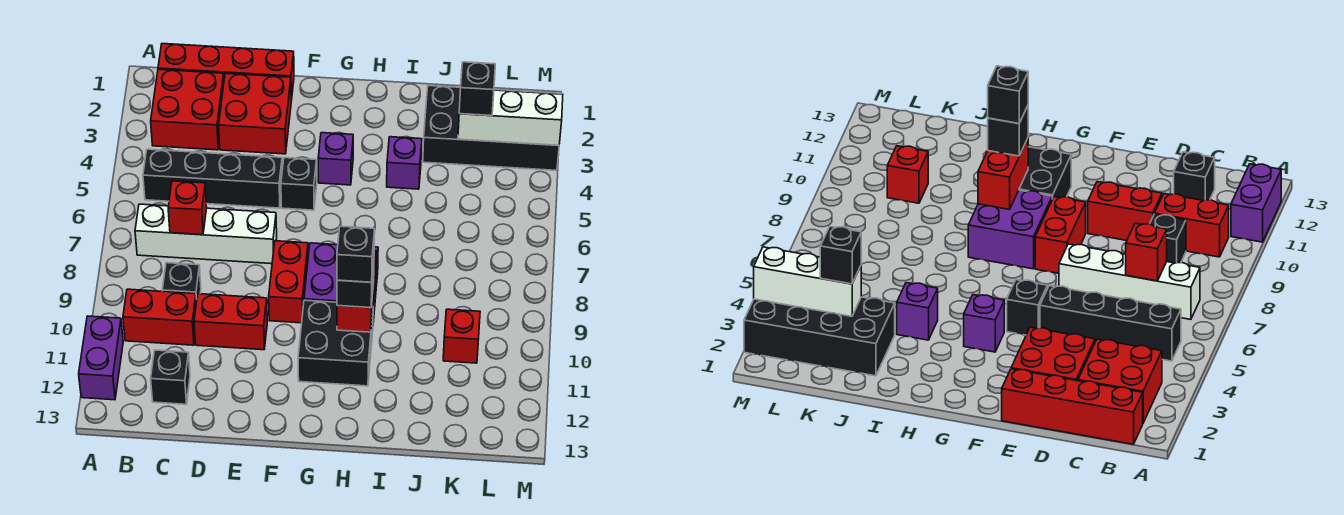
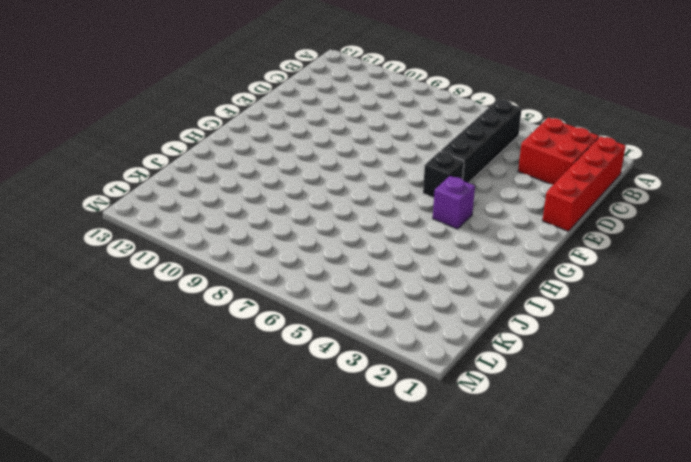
none -> purple 1x2 brick [79,316,123,400]
none -> white 1x4 brick [135,204,277,264]
none -> red 1x2 brick [123,289,196,345]

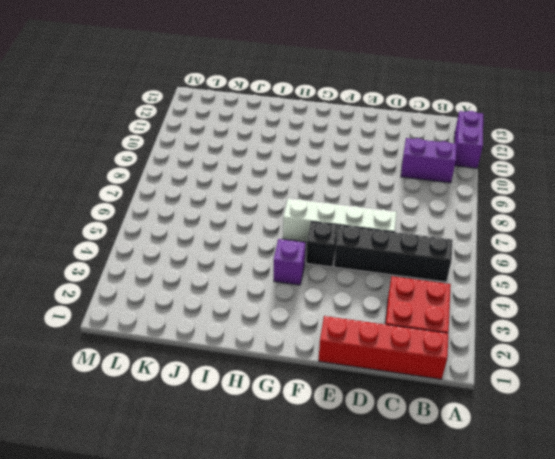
purple 1x2 brick [401,138,457,183] -> red 1x2 brick [123,289,196,345]
white 1x4 brick [283,198,397,242] -> white 1x4 brick moved to [135,204,277,264]
none -> black 1x1 brick [162,263,201,302]
none -> black 1x1 brick [151,350,190,404]
none -> red 2x2 brick [219,73,291,154]

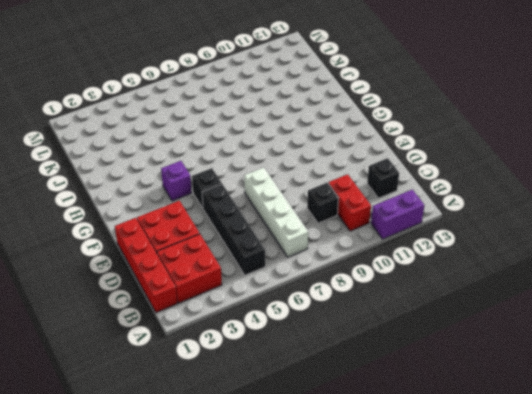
none -> red 1x2 brick [194,294,267,350]
none -> red 1x2 brick [269,241,308,323]
none -> purple 2x2 brick [304,243,378,322]

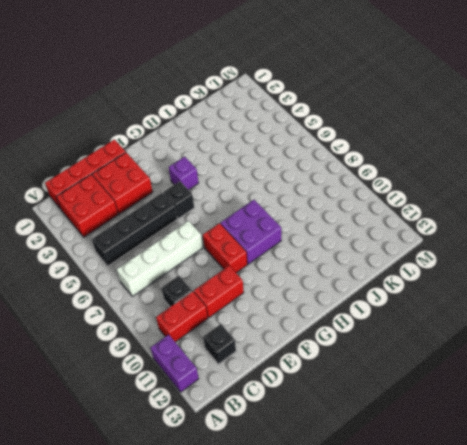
none -> black 2x2 brick [298,300,373,386]
none -> purple 1x1 brick [387,137,422,189]
none -> black 2x4 brick [423,86,562,170]

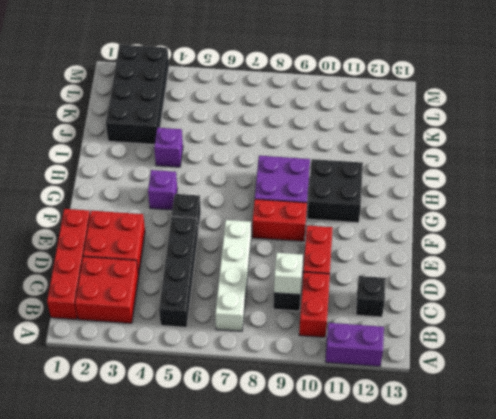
white 1x1 brick [274,253,303,295] -> none
none -> red 1x1 brick [443,309,480,363]
none -> red 1x1 brick [168,181,207,235]
none -> red 1x2 brick [337,251,376,332]

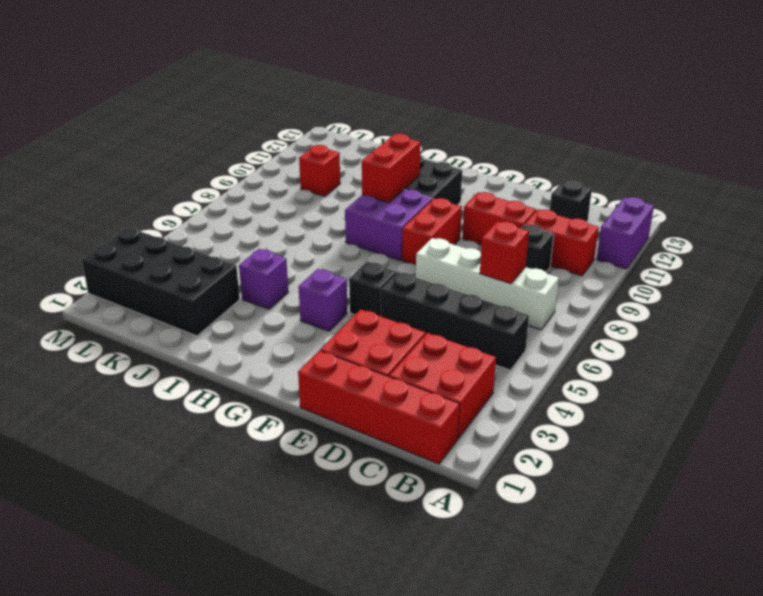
none -> white 1x3 brick [458,90,563,145]
none -> black 1x1 brick [337,262,374,308]
none -> black 1x1 brick [459,62,495,116]

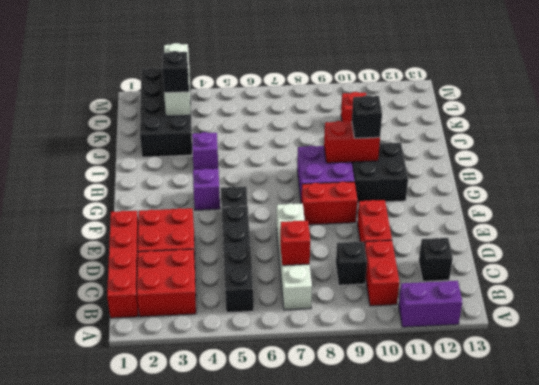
none -> black 1x1 brick [337,226,375,282]

